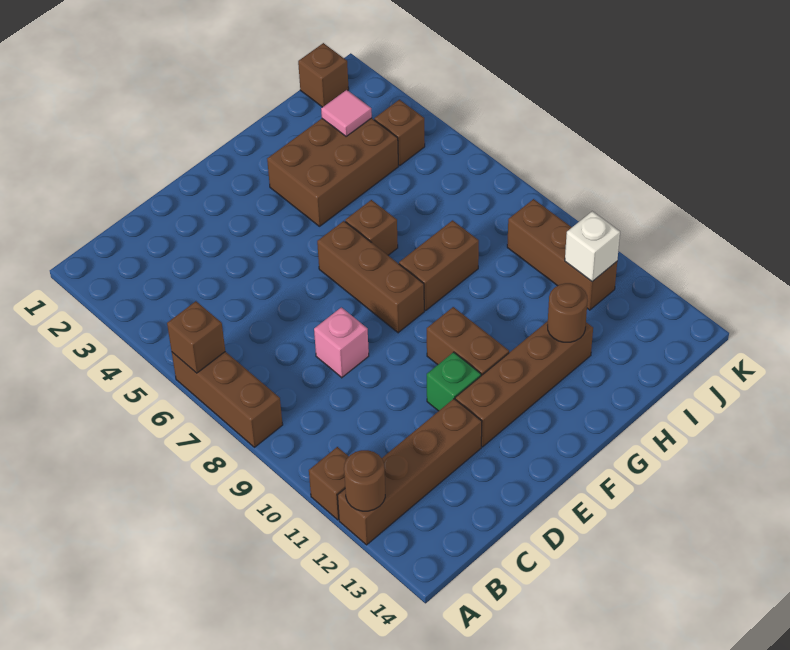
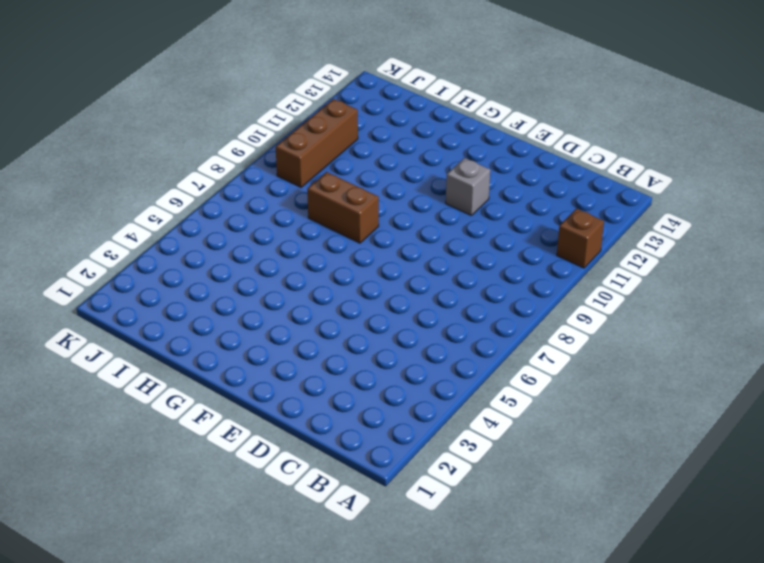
grey 1x1 brick [446,158,490,216] -> green 1x1 brick [427,352,481,411]
none -> brown 1x3 brick [172,352,283,447]
none -> brown 1x4 brick [337,399,482,545]
none -> pink 1x1 brick [314,307,369,378]

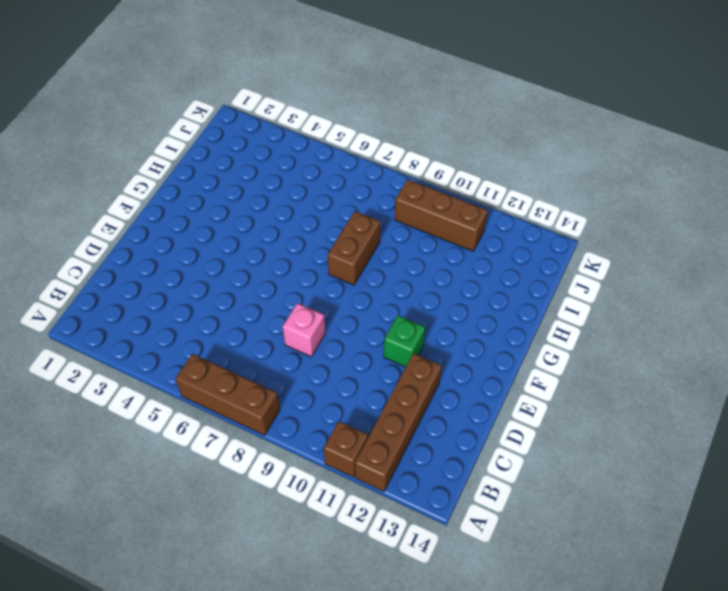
none -> brown 1x4 brick [455,321,593,447]
none -> brown 1x3 brick [317,221,424,333]
none -> brown 1x2 brick [427,307,509,376]

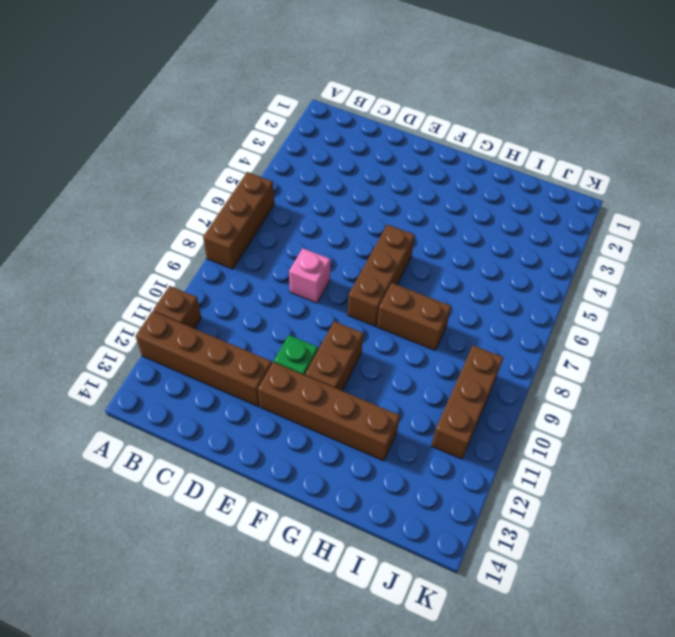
none -> brown 2x3 brick [267,118,398,226]
none -> brown 1x1 brick [345,200,398,255]
none -> brown 1x1 brick [298,43,349,107]

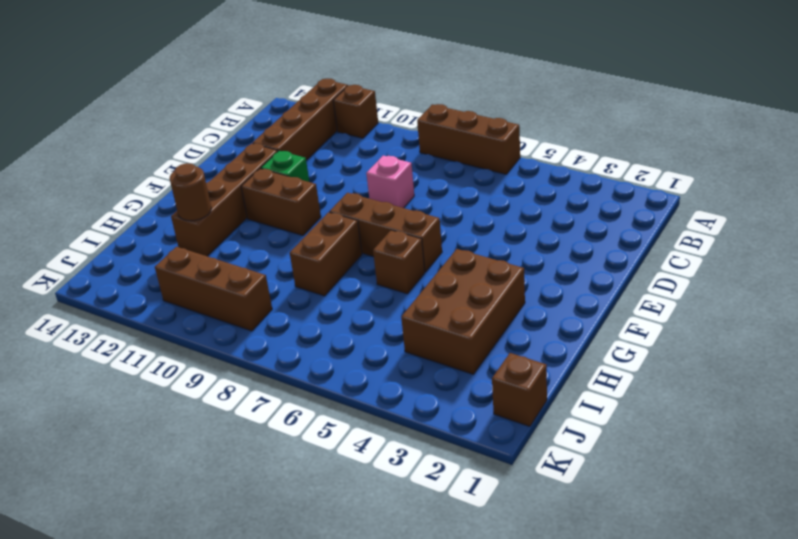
none -> brown 1x1 brick [374,100,425,165]
none -> brown 1x1 brick [167,301,225,373]
none -> brown 1x1 round brick [344,450,385,511]

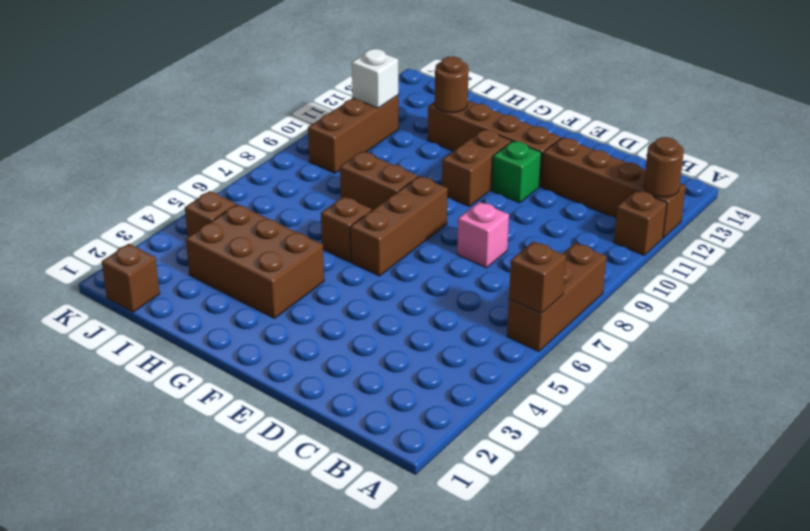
none -> pink 1x1 tile [321,90,372,137]

